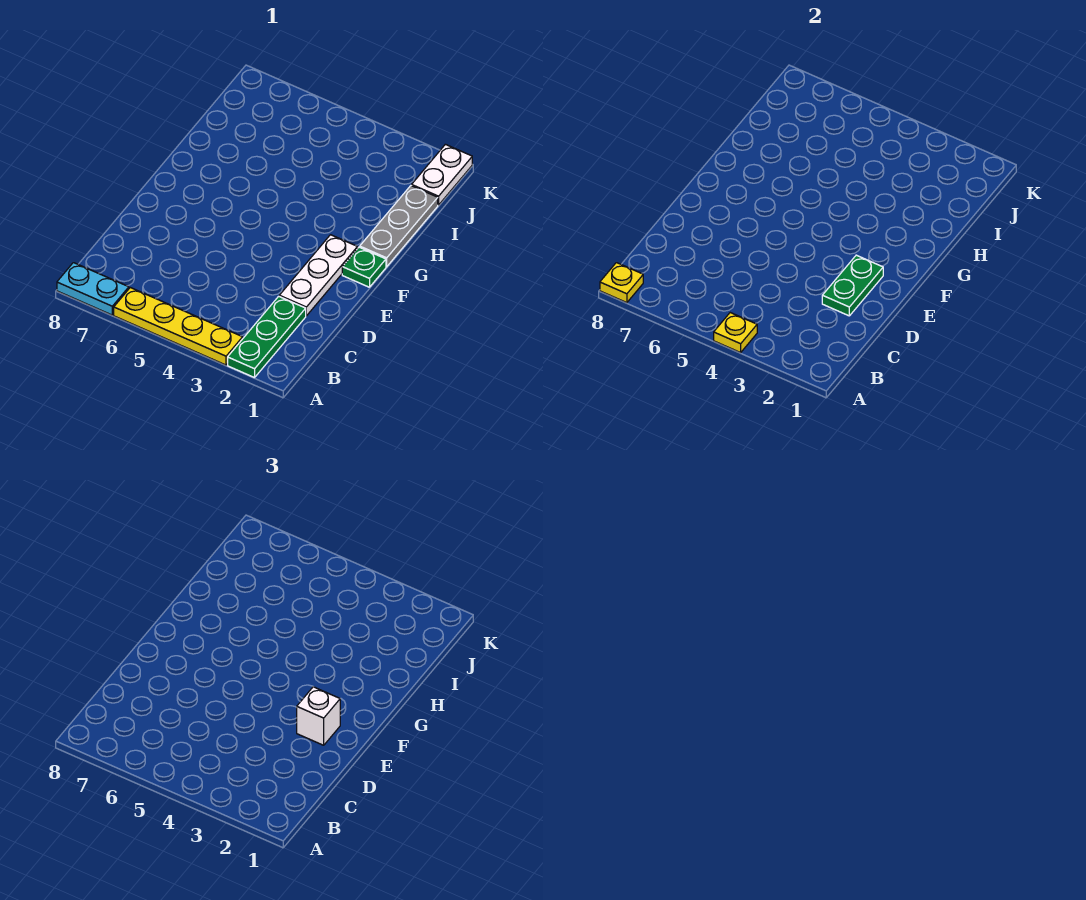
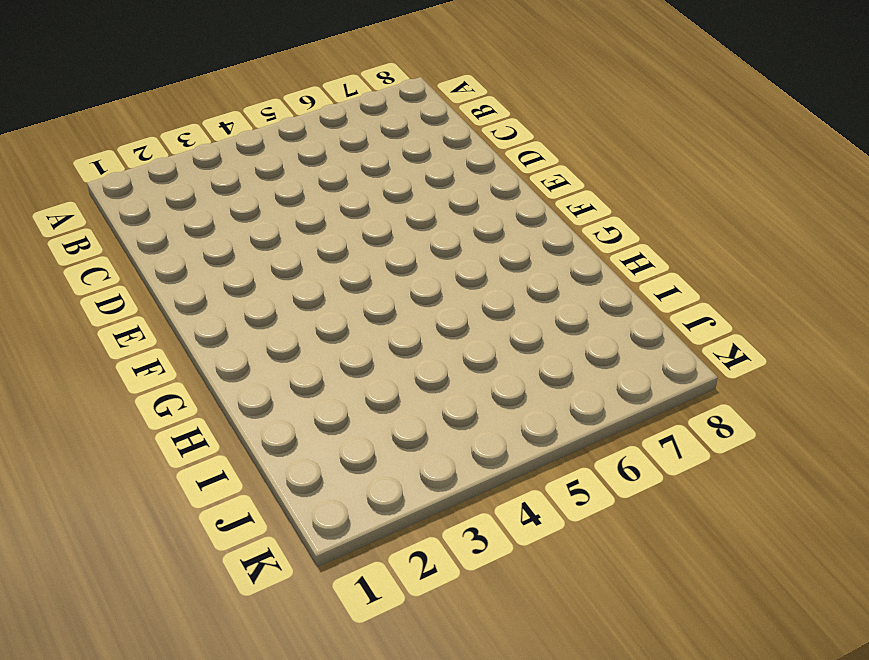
none -> green 1x3 plate [228,296,306,378]
none -> yellow 1x4 plate [114,288,243,365]

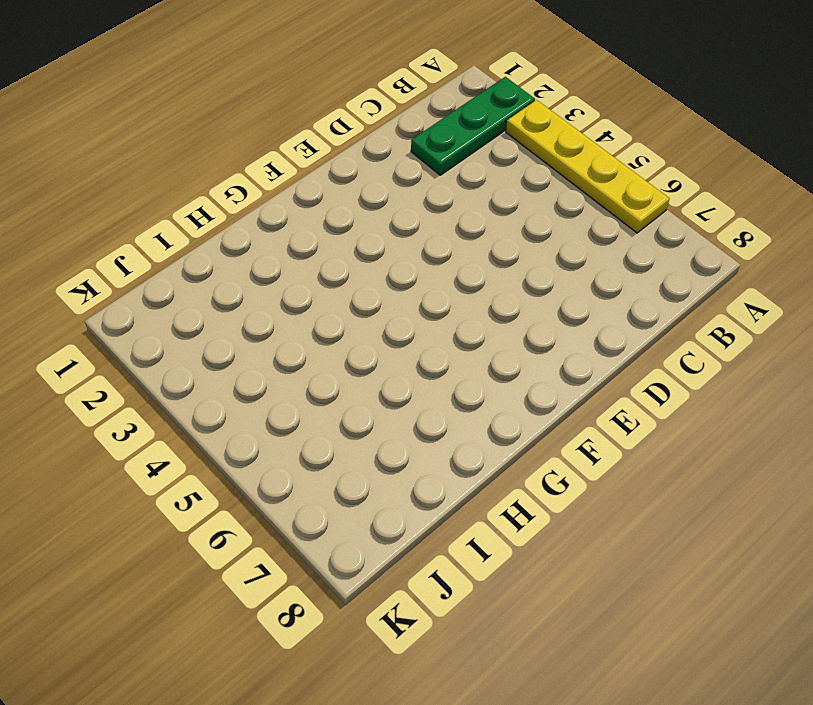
none -> cyan 1x2 plate [57,263,129,315]
none -> white 1x3 plate [279,235,358,316]

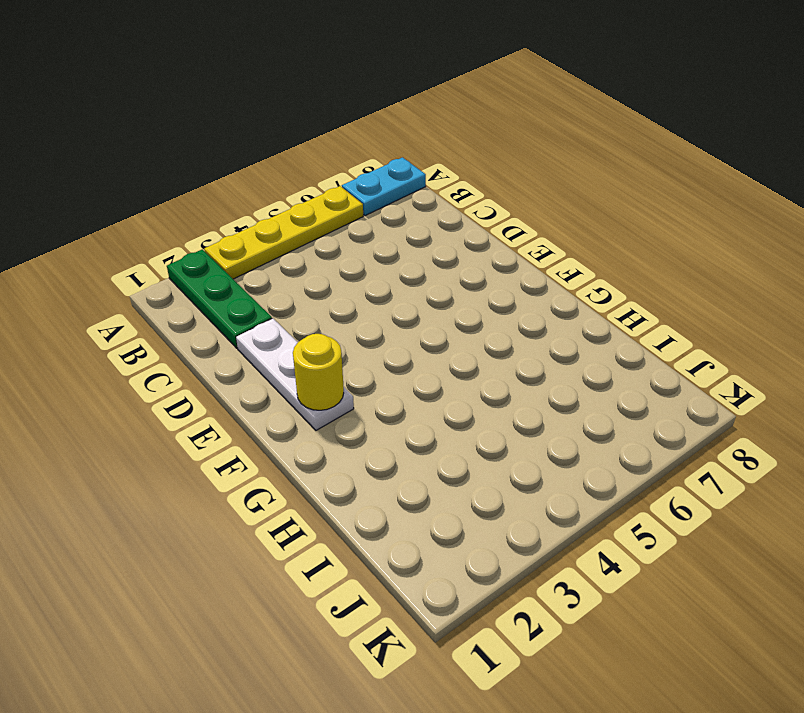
yellow 1x1 round brick [293,334,344,410] -> none
none -> green 1x1 plate [342,247,386,287]
none -> grey 1x3 plate [360,186,438,267]

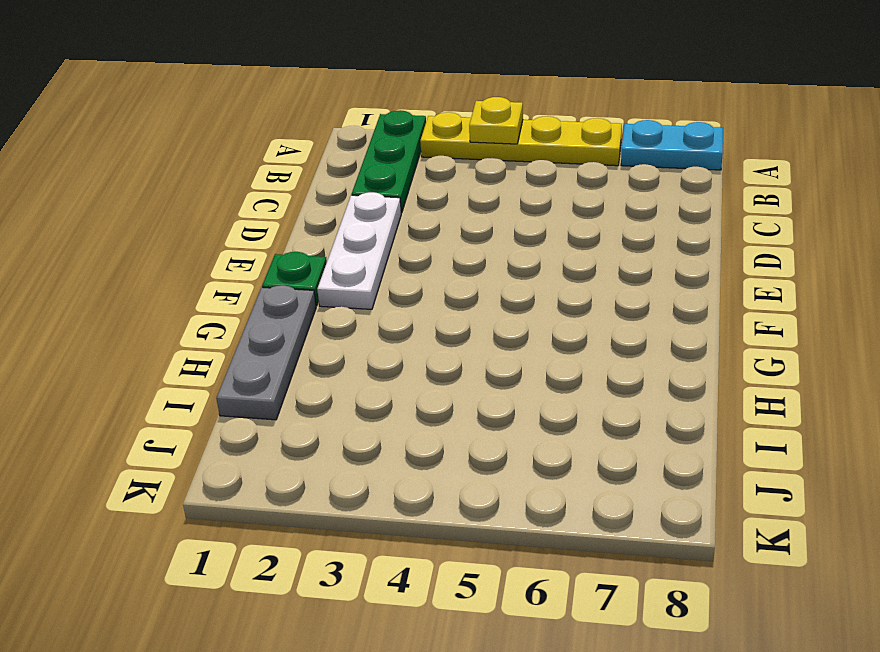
none -> white 1x2 plate [412,144,472,205]
none -> yellow 1x1 plate [600,263,643,303]

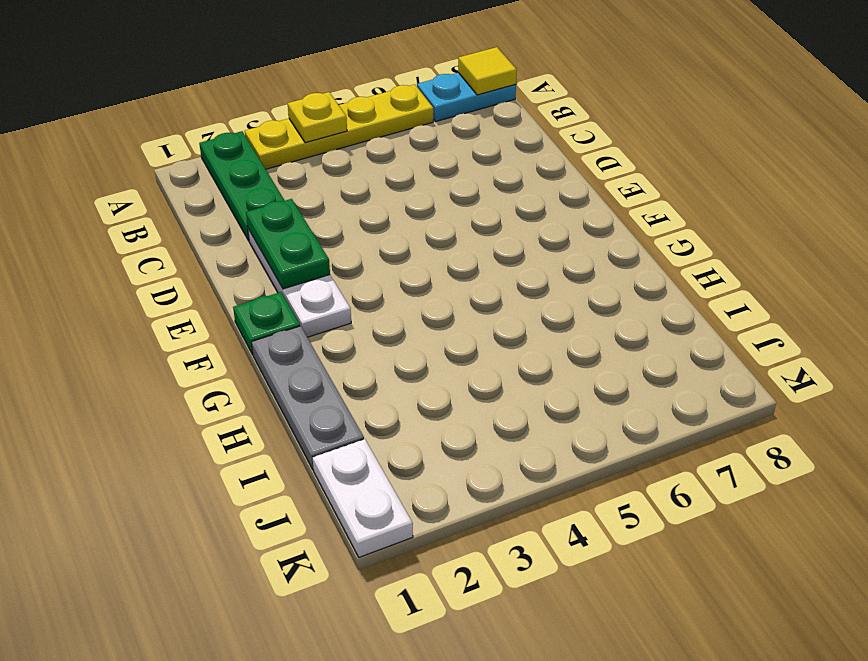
yellow 1x1 tile [458,47,517,95] -> yellow 1x1 plate [600,263,643,303]
none -> white 1x1 brick [297,687,340,745]

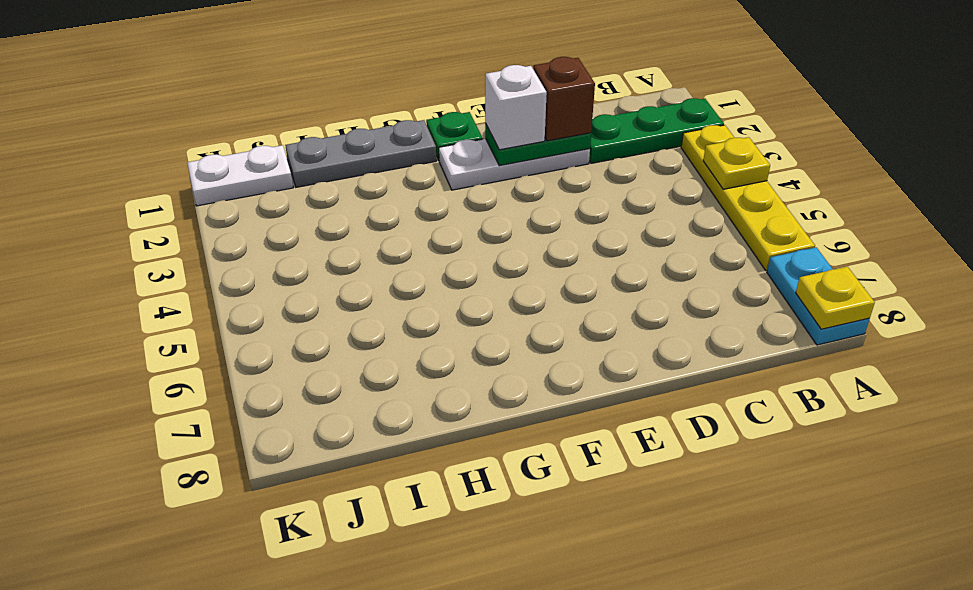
brown 1x1 brick [533,57,595,141] -> none

